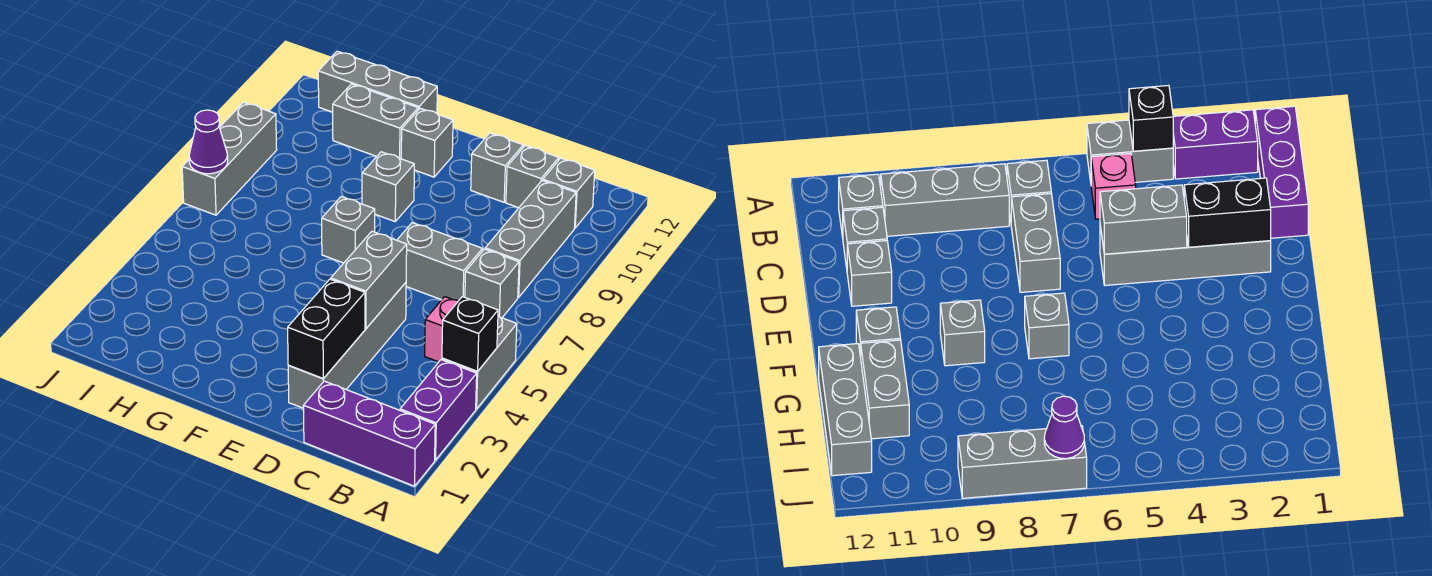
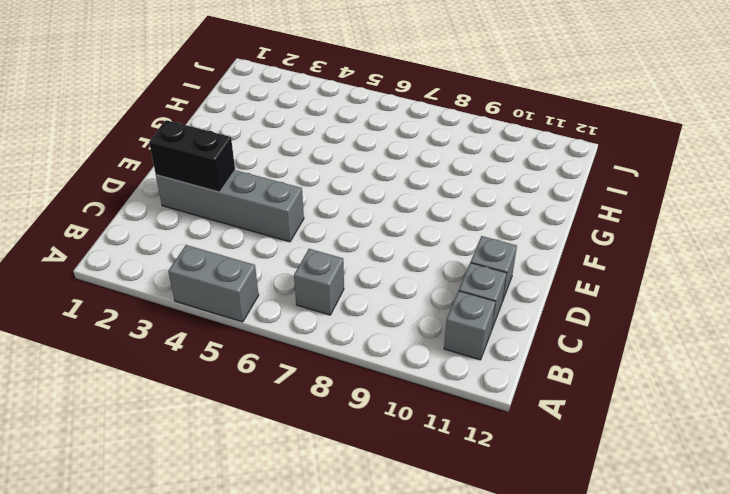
none -> purple 1x3 brick [303,381,435,486]
none -> purple 1x2 brick [400,360,477,460]
none -> pink 1x1 brick [425,297,458,362]

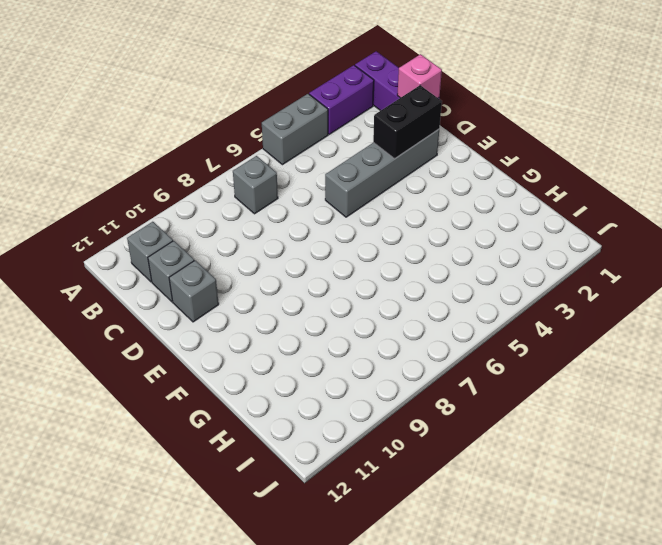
pink 1x1 brick [397,54,442,98] -> pink 1x1 brick moved to [425,297,458,362]
none -> grey 1x3 brick [485,180,576,297]
none -> grey 1x2 brick [397,223,483,301]
none -> grey 1x1 brick [322,197,375,263]

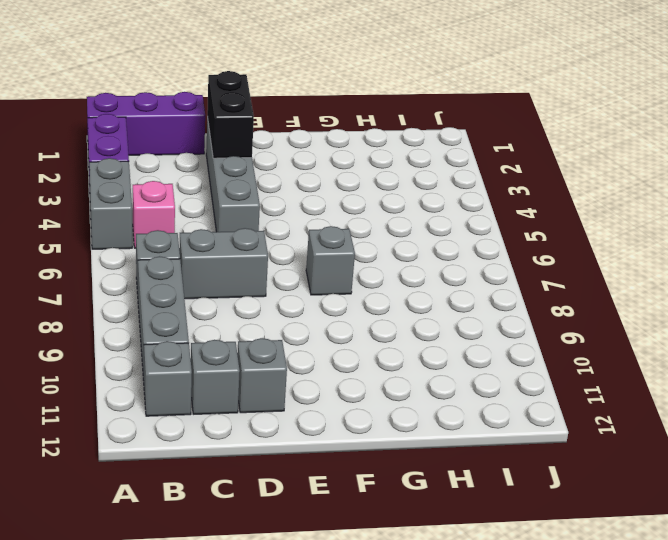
none -> grey 1x1 brick [362,152,414,221]
none -> grey 1x1 brick [401,108,453,177]
none -> grey 1x2 brick [333,84,418,159]

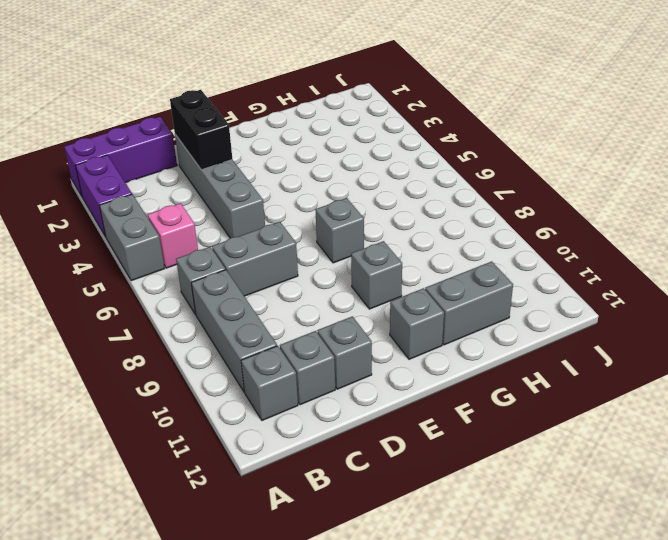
none -> grey 1x3 brick [318,51,437,113]
none -> grey 1x3 brick [182,102,277,215]
none -> black 1x1 brick [442,297,498,371]

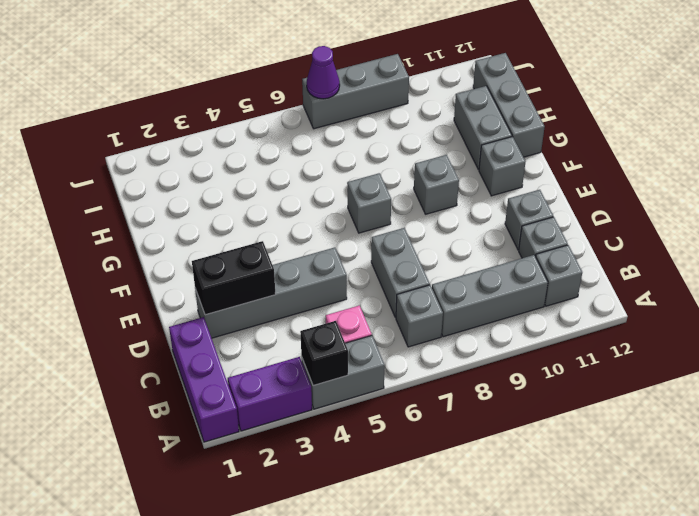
none -> grey 1x2 brick [331,231,407,329]

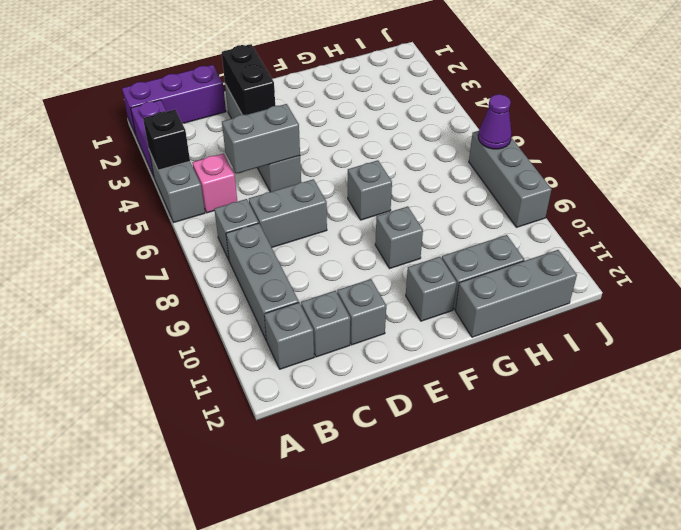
grey 1x2 brick [222,104,300,174] -> grey 1x2 brick turned to [331,231,407,329]

